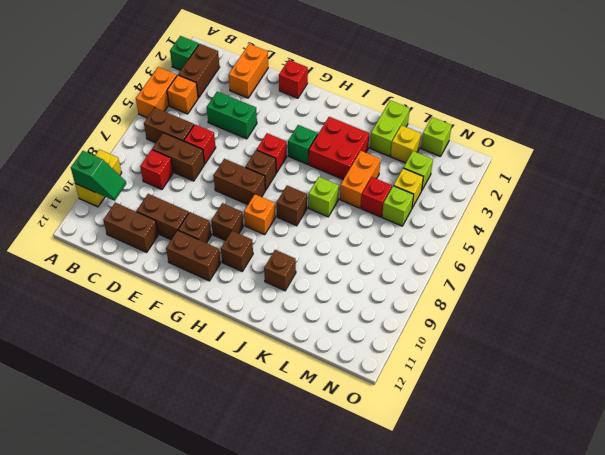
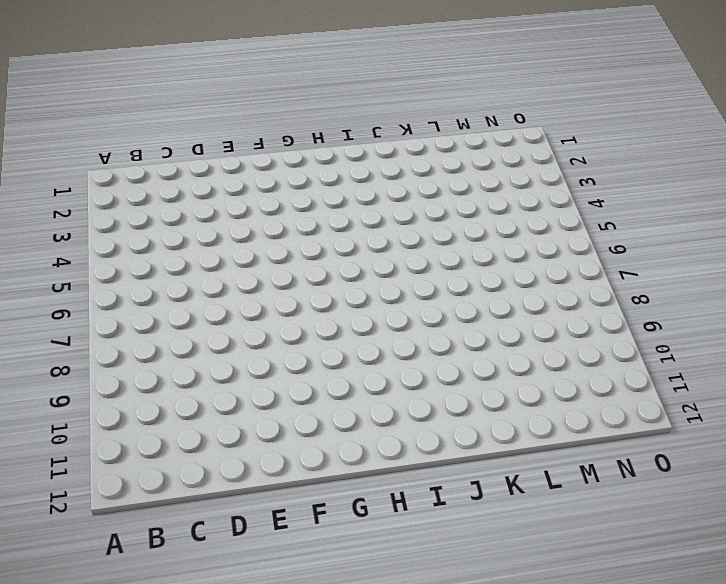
none -> green 1x1 brick [170,36,199,70]
none -> orange 1x2 brick [136,67,177,118]
none -> yellow 1x2 brick [75,149,122,207]
none -> brown 1x2 brick [178,44,220,98]

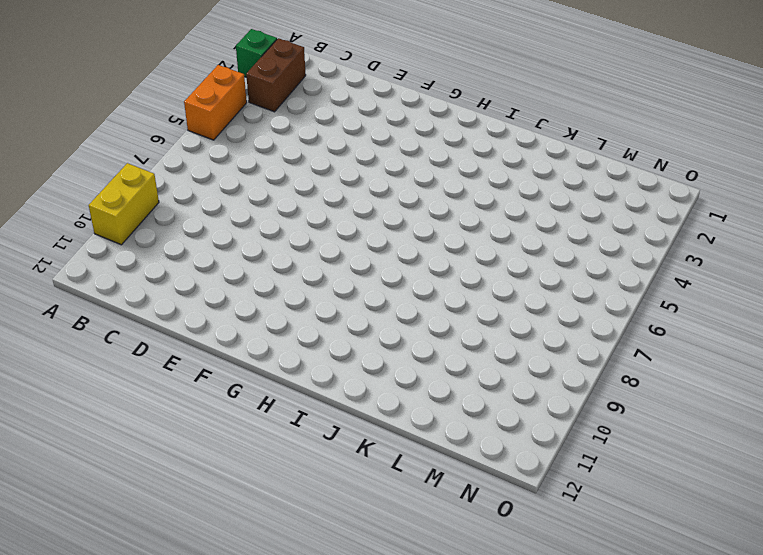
none -> orange 1x1 brick [167,75,198,114]
none -> brown 1x2 brick [144,108,194,143]
none -> brown 1x2 brick [152,133,204,181]
none -> red 1x1 brick [140,150,173,189]

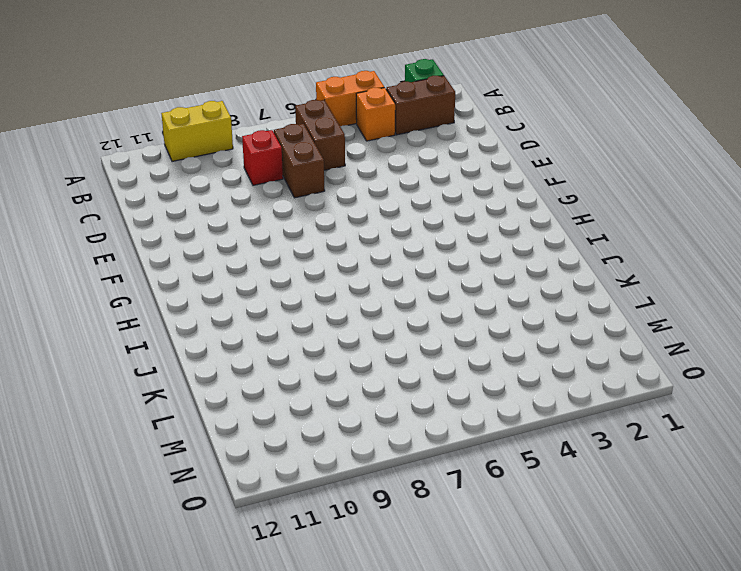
none -> brown 1x2 brick [103,203,158,252]
none -> orange 1x2 brick [229,44,268,98]
none -> green 1x2 brick [207,91,257,139]
none -> red 1x1 brick [184,125,216,164]

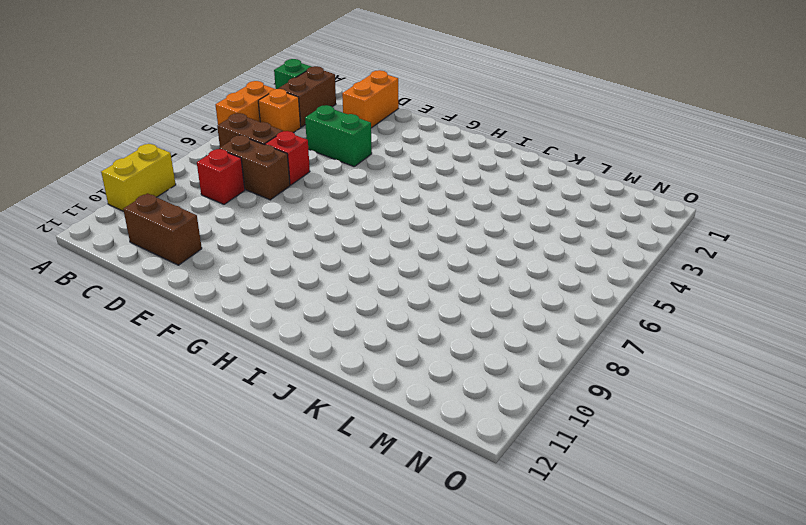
none -> brown 1x2 brick [136,194,189,240]
none -> red 1x1 brick [279,60,308,98]
none -> brown 1x2 brick [213,159,265,205]
none -> brown 1x1 brick [178,212,211,243]

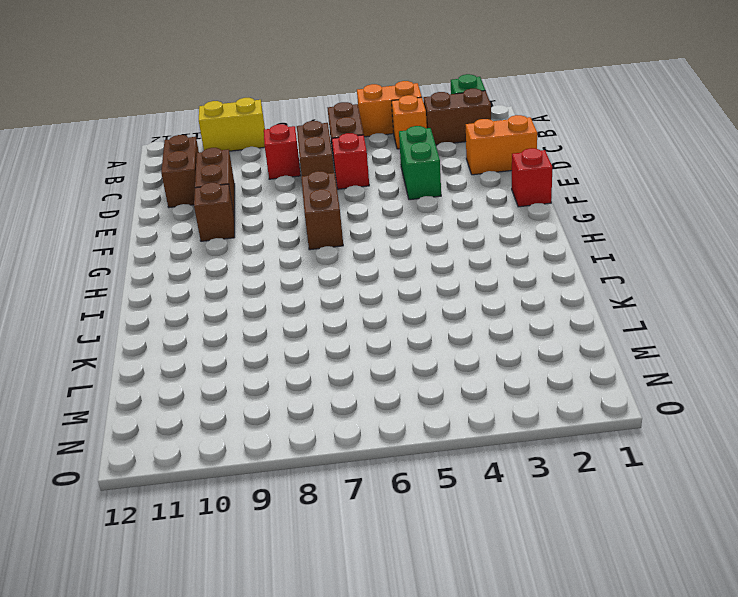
none -> brown 1x2 brick [166,230,221,281]
none -> red 1x1 brick [257,133,287,173]
none -> brown 1x1 brick [246,150,276,190]
none -> brown 1x1 brick [211,203,243,241]

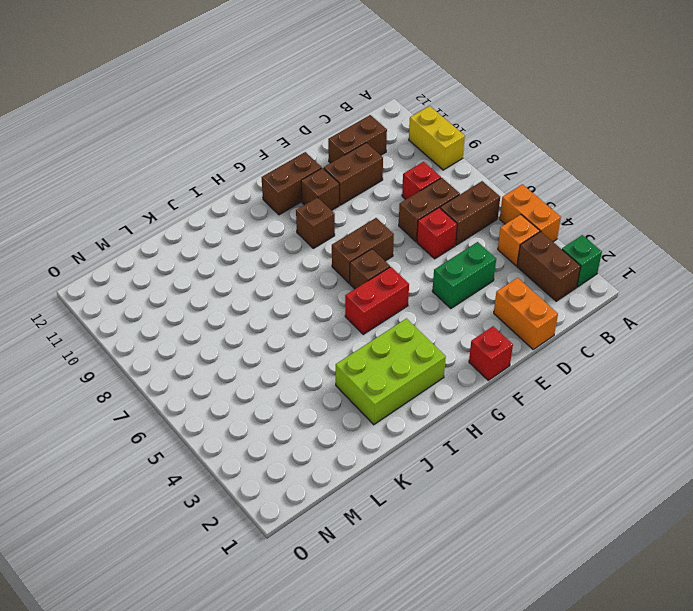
red 1x2 brick [345,267,409,334] -> red 1x1 brick [257,133,287,173]
lime 2x3 brick [336,319,446,425] -> red 2x2 brick [309,117,369,179]
none -> green 1x1 brick [288,125,318,164]
none -> orange 1x1 brick [244,194,275,235]
none -> brown 1x1 brick [221,231,253,271]
none -> brown 1x1 brick [276,186,307,226]

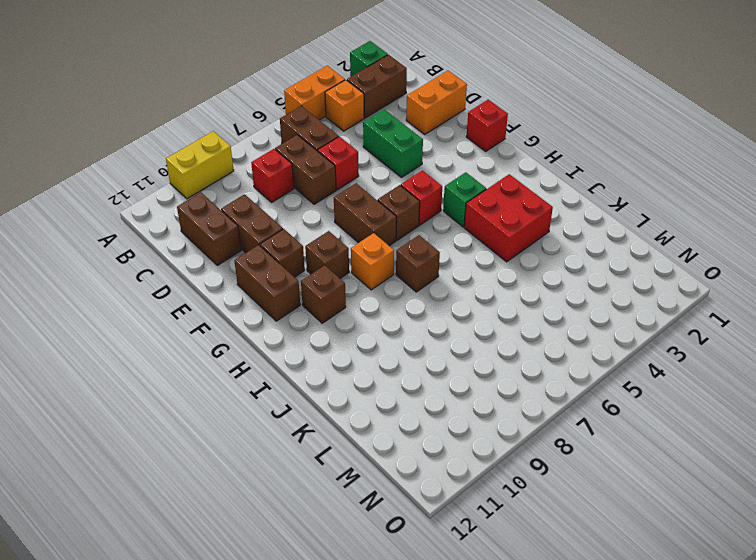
none -> lime 1x1 brick [308,177,339,217]
none -> brown 1x1 brick [264,250,296,291]
none -> lime 1x2 brick [370,100,410,156]
none -> orange 1x2 brick [340,151,381,208]

